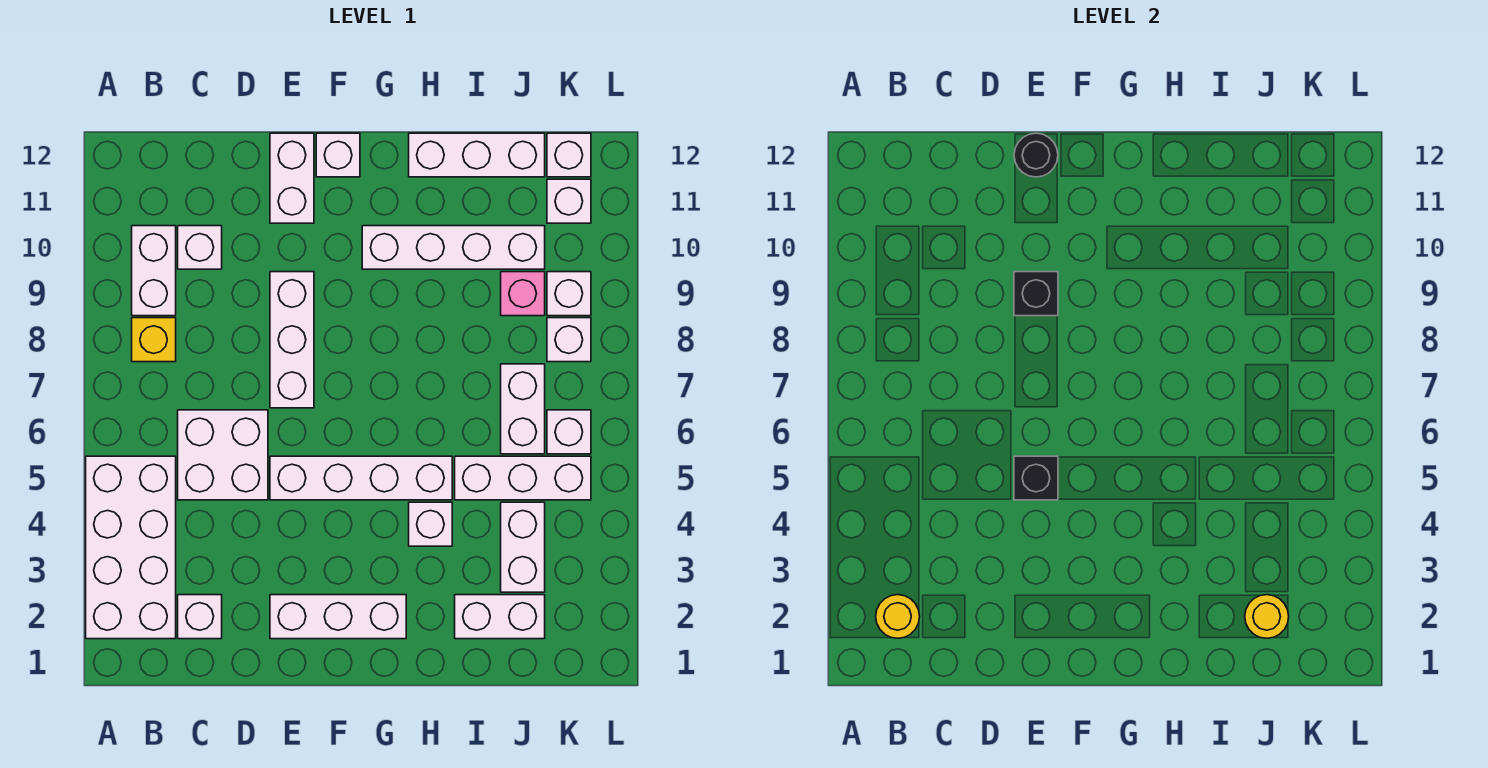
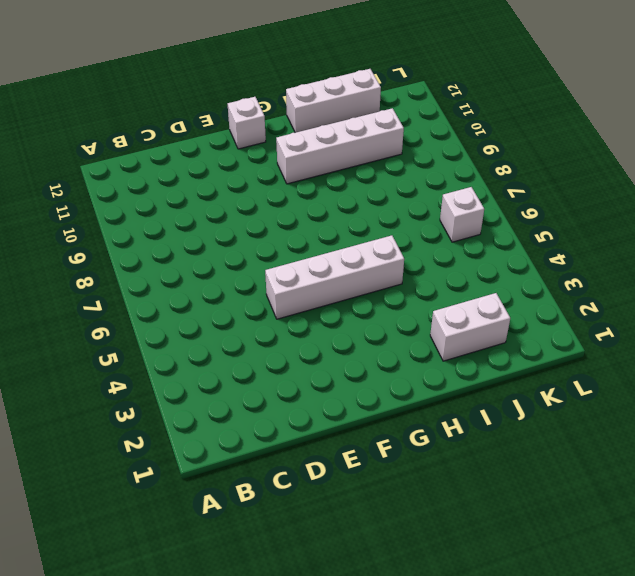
none -> white 2x4 brick [86,456,176,639]
none -> yellow 1x1 brick [132,318,176,362]
none -> white 1x2 brick [132,226,176,316]

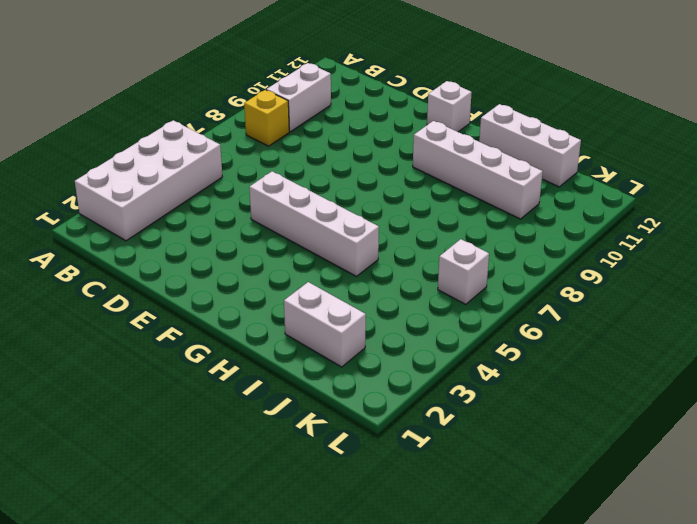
none -> white 1x1 brick [178,595,222,639]
none -> white 2x2 brick [178,410,268,500]
none -> white 1x1 brick [178,226,222,269]

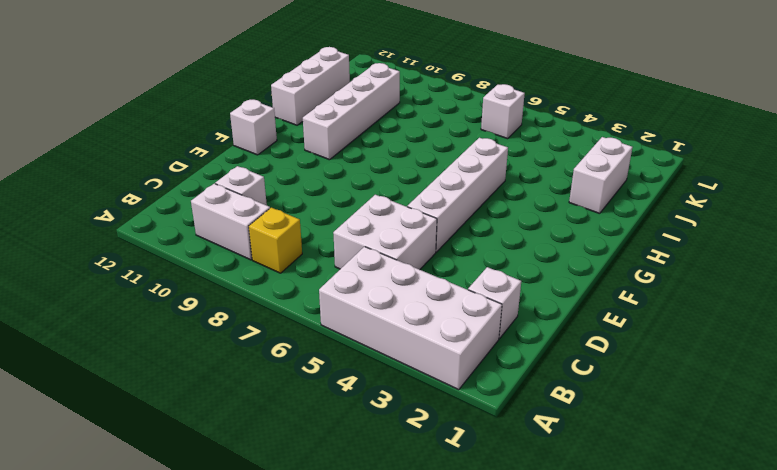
none -> white 1x3 brick [270,595,406,639]
none -> white 1x3 brick [270,272,314,408]
none -> white 1x2 brick [270,133,314,223]

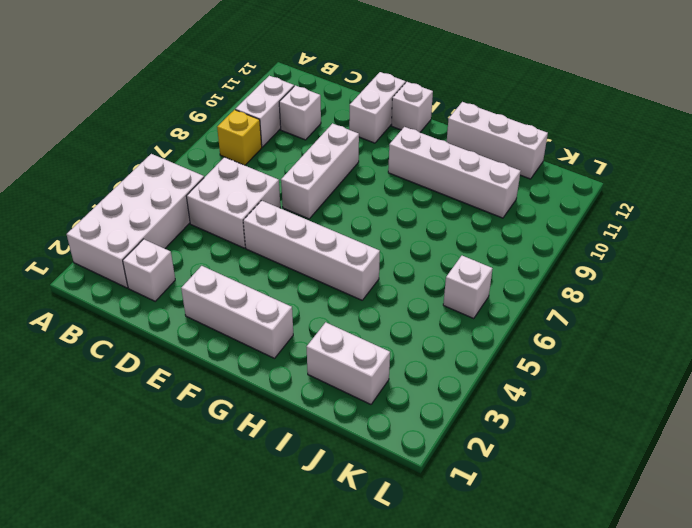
none -> white 1x1 brick [409,502,452,546]
none -> white 1x3 brick [455,456,591,500]
none -> white 1x2 brick [501,502,545,592]

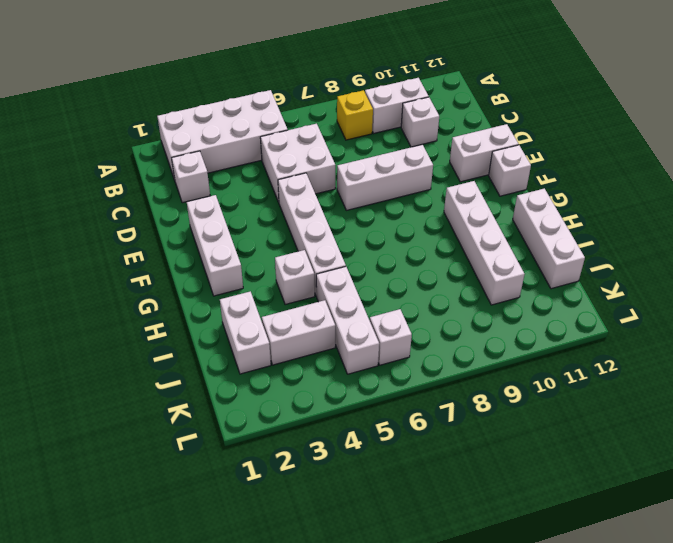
none -> white 1x2 brick [501,364,545,454]
none -> pink 1x1 brick [501,272,545,316]
none -> white 1x1 brick [547,318,591,362]

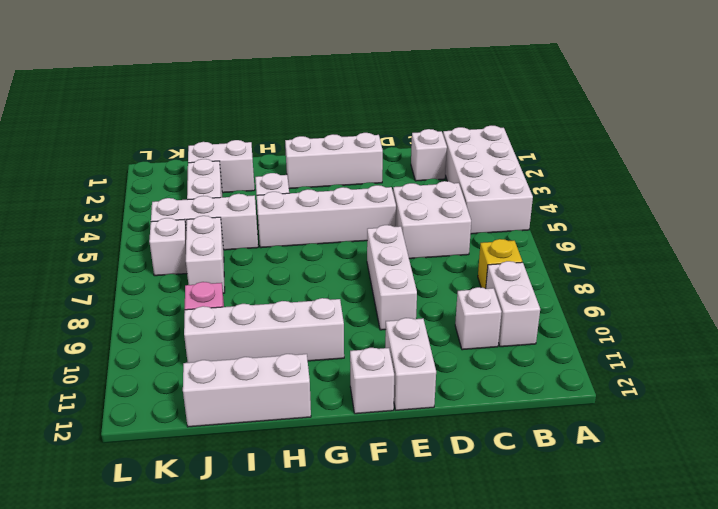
none -> white 1x1 brick [547,318,591,362]
none -> white 1x1 brick [547,272,591,316]
none -> white 1x1 brick [547,179,591,223]

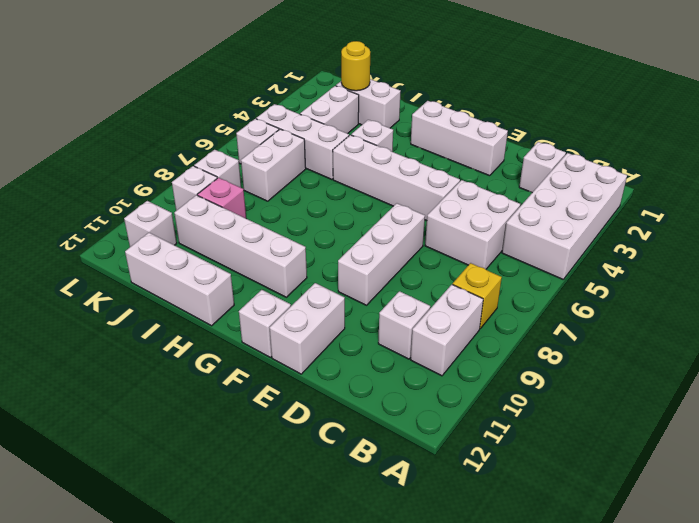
none -> white 1x1 brick [547,133,591,177]
none -> yellow 1x1 round brick [876,595,920,638]
none -> black 1x1 brick [1014,456,1058,500]

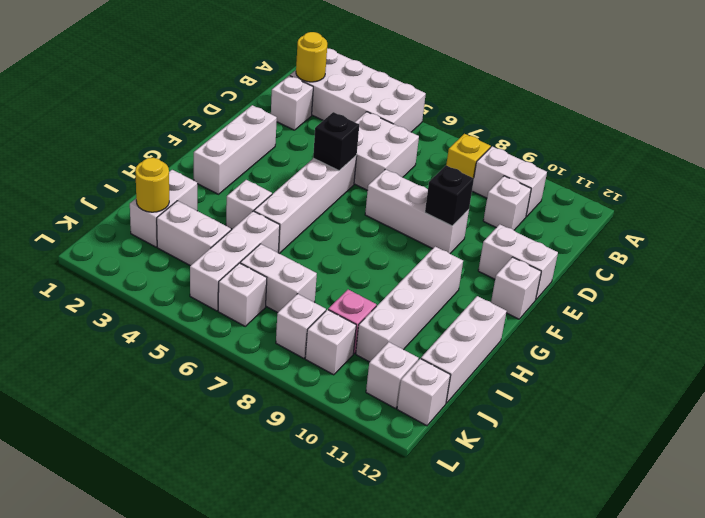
none -> black 1x1 round brick [1014,133,1058,177]

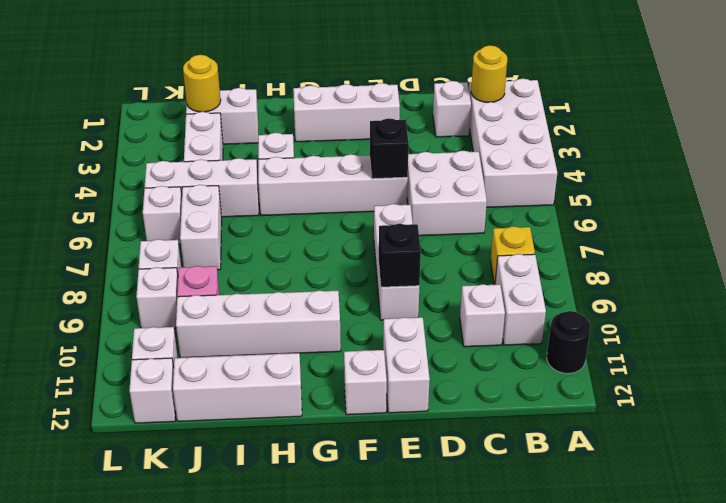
black 1x1 round brick [547,311,590,373] -> black 1x1 round brick moved to [1014,133,1058,177]

